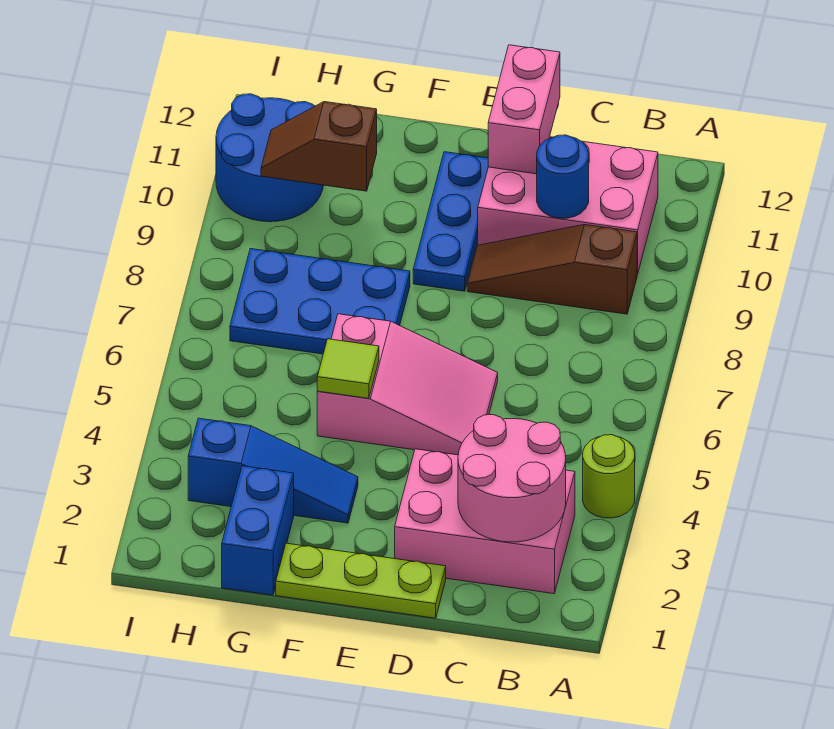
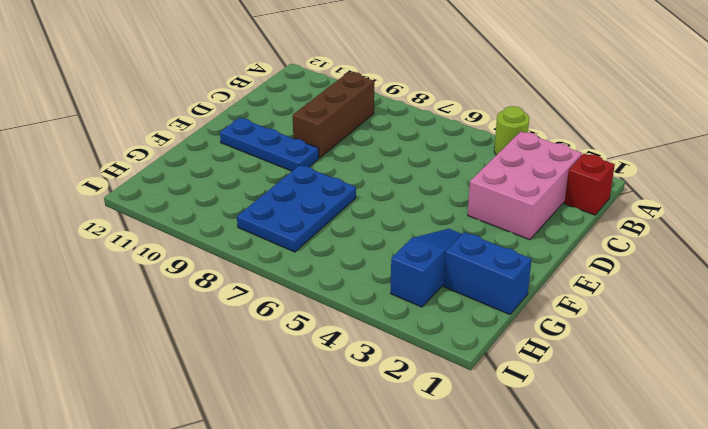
red 1x1 brick [564,154,615,215] -> none
brown 1x3 brick [293,72,374,158] -> brown 1x3 slope [467,225,637,314]
none -> pink 2x3 brick [478,137,658,274]
none -> lime 1x3 plate [276,543,446,618]
none -> pink 2x3 slope [317,314,498,455]

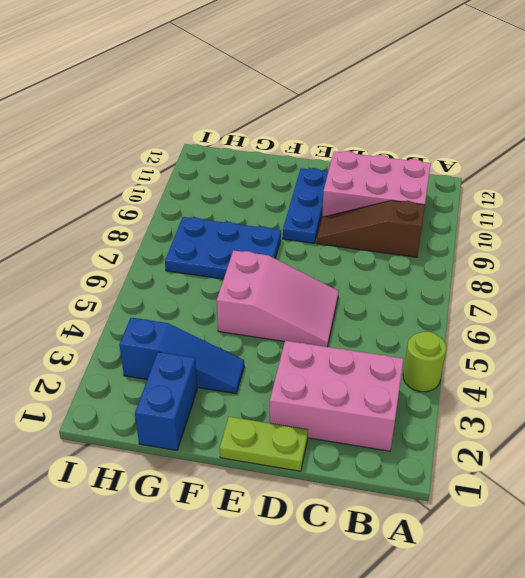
lime 1x2 plate [220,417,308,471] -> lime 1x3 plate [276,543,446,618]
none -> blue 2x2 round brick [216,94,323,222]
none -> pink 2x2 round brick [458,415,566,542]
none -> blue 1x1 round brick [537,135,589,218]

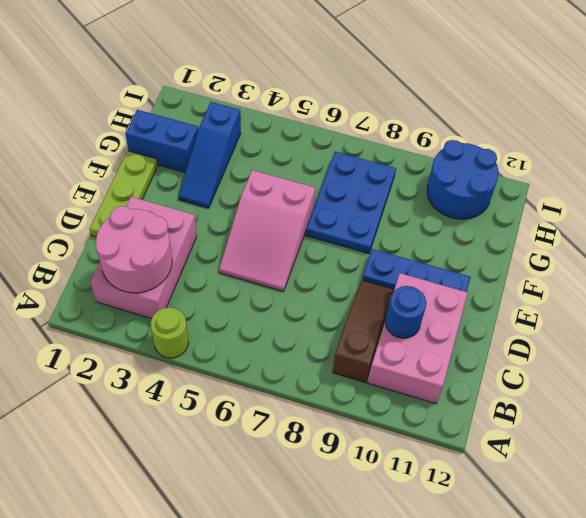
none -> pink 1x2 brick [488,45,560,174]
none -> lime 1x1 tile [317,339,379,398]
none -> brown 1x2 slope [261,102,377,191]

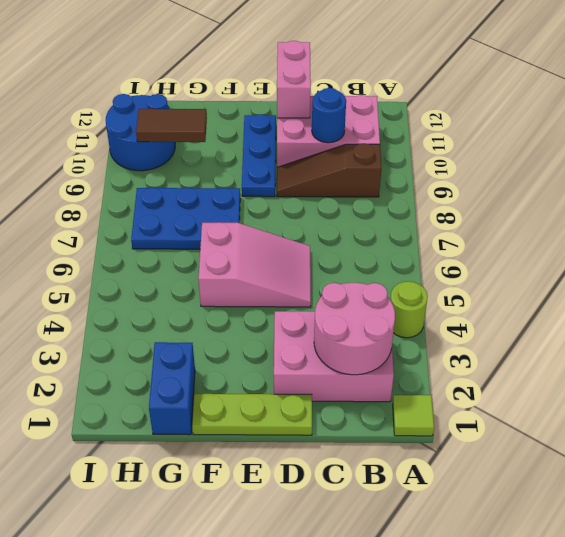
lime 1x1 tile [393,395,434,436] -> lime 1x1 tile moved to [317,339,379,398]
brown 1x2 tile [136,109,207,142] -> brown 1x2 slope [261,102,377,191]
none -> blue 1x3 slope [188,418,358,523]

